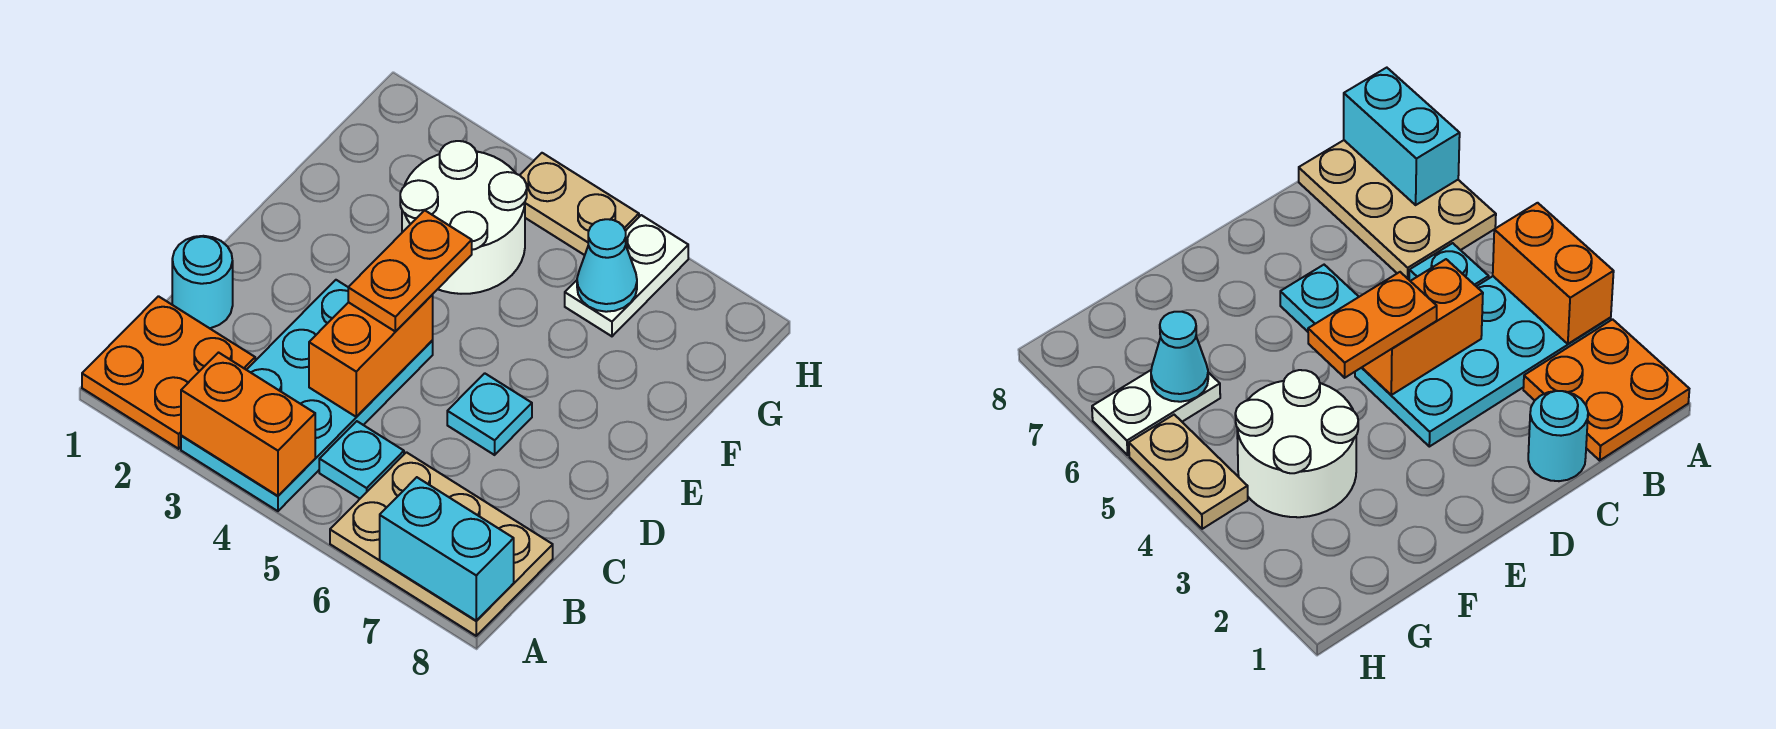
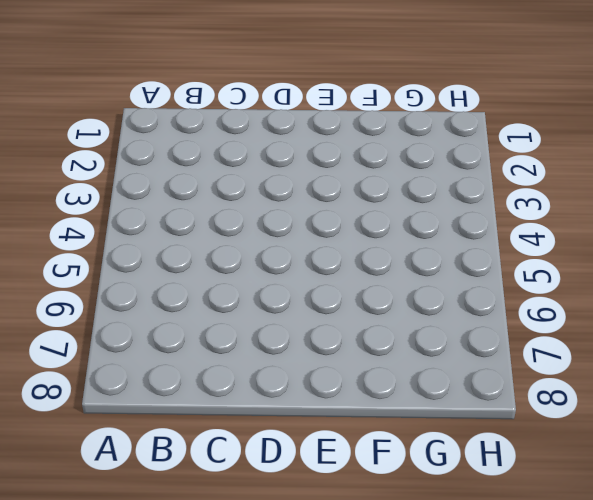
none -> orange 2x2 plate [82,296,255,449]
none -> cyan 2x4 plate [181,280,433,511]
none -> tan 2x3 plate [330,452,553,636]

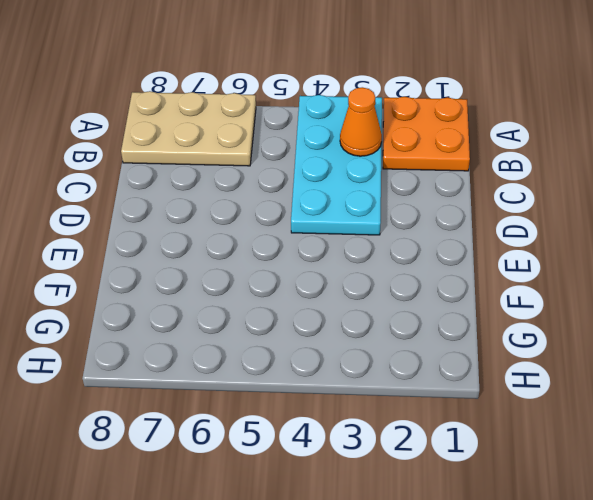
orange 1x1 cone [340,87,382,156] -> none
none -> cyan 1x1 plate [319,421,404,499]
none -> cyan 1x1 round brick [172,236,233,328]
none -> cyan 1x1 plate [447,373,532,455]

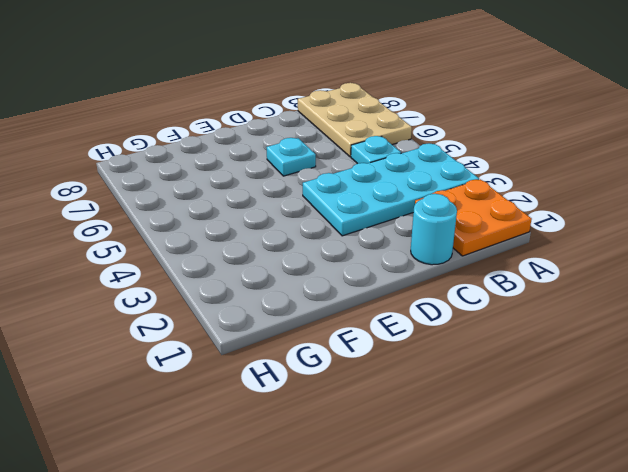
none -> white 2x2 round brick [400,141,527,294]
none -> white 1x2 plate [565,215,688,336]
none -> tan 1x2 plate [520,153,639,255]

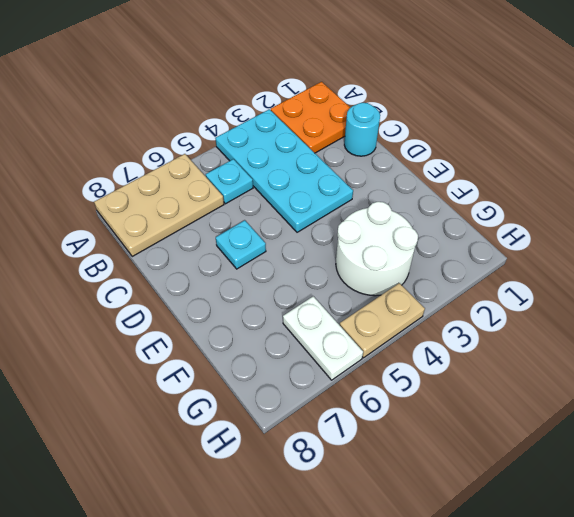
none -> orange 1x2 brick [181,353,315,496]
none -> cyan 1x2 brick [380,477,514,621]
none -> orange 1x2 brick [309,295,433,417]

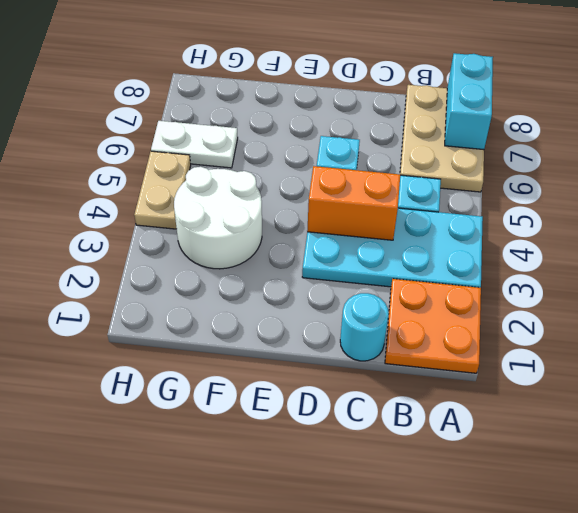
none -> orange 1x2 brick [181,353,315,496]
none -> cyan 1x1 cone [577,219,637,312]
none -> orange 1x2 plate [348,210,472,332]

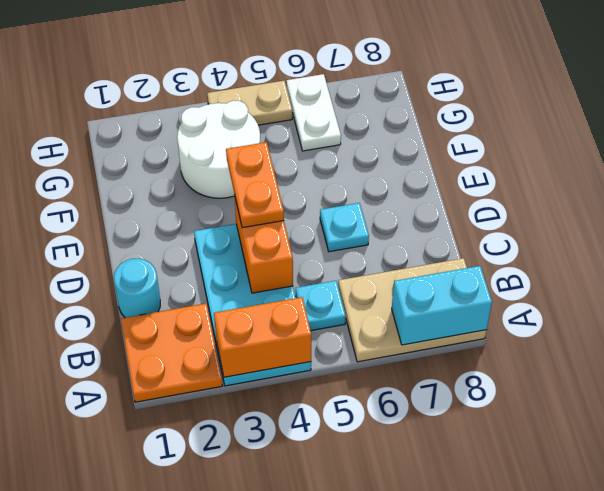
none -> cyan 1x1 cone [577,219,637,312]

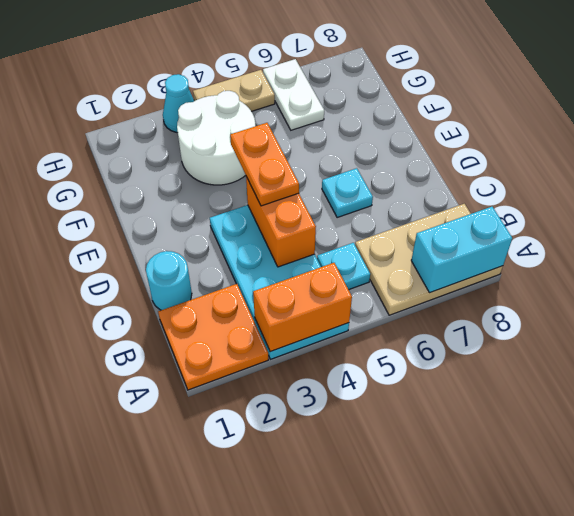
cyan 1x1 cone [163,74,194,133] -> cyan 1x1 cone moved to [577,219,637,312]

